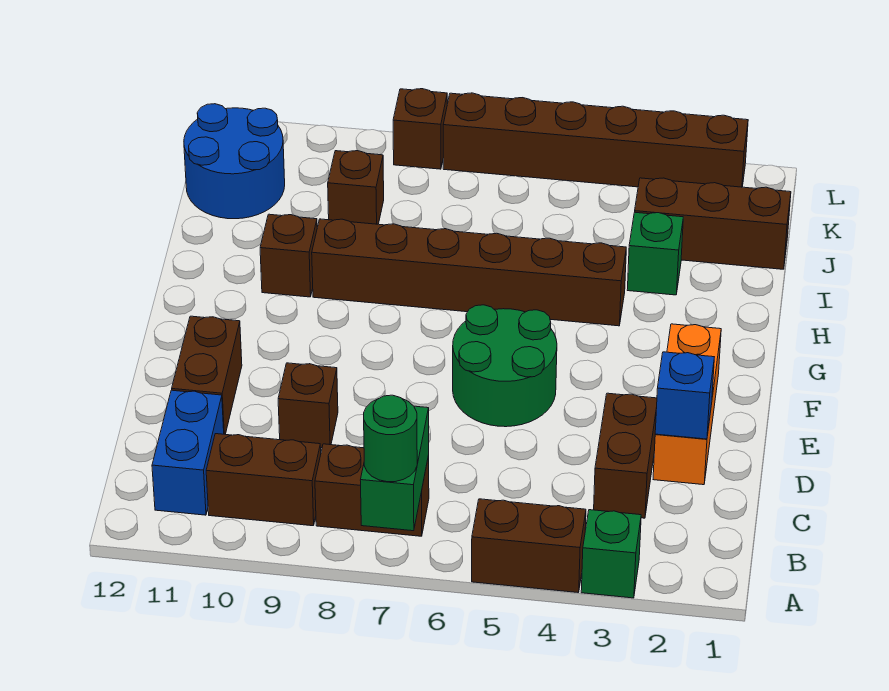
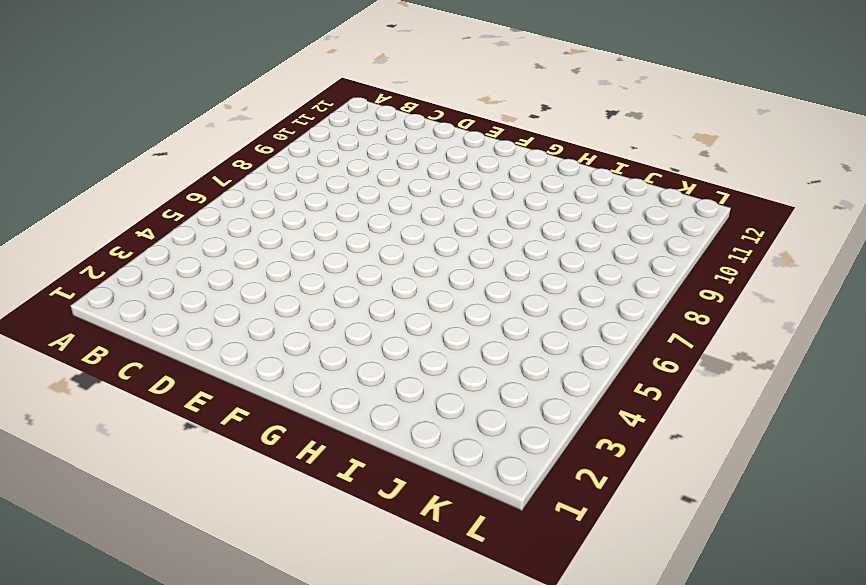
none -> green 1x1 brick [581,510,641,598]
none -> brown 1x2 brick [472,499,586,593]
none -> brown 1x2 brick [315,444,429,536]

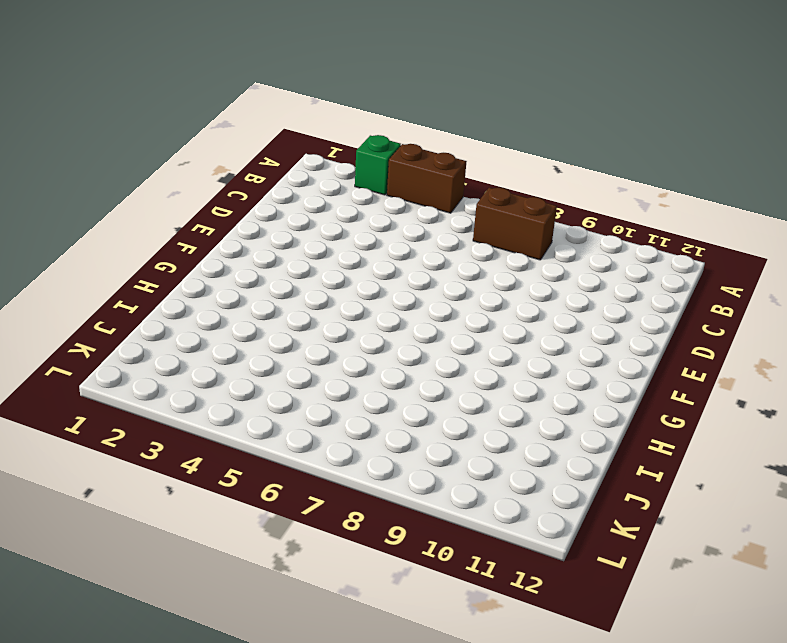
none -> brown 1x2 brick [206,434,321,526]
none -> blue 1x2 brick [152,390,224,515]
none -> brown 1x2 brick [594,393,657,518]

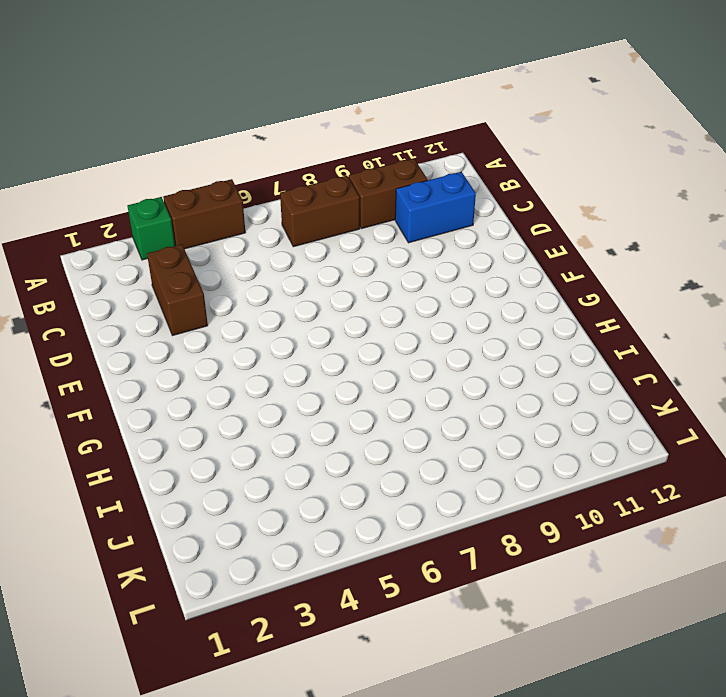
blue 1x2 brick [395,172,476,243] -> blue 1x2 brick turned to [152,390,224,515]
none -> orange 1x3 brick [653,324,721,485]
none -> brown 1x1 brick [278,363,338,448]
none -> brown 1x2 brick [172,316,242,434]

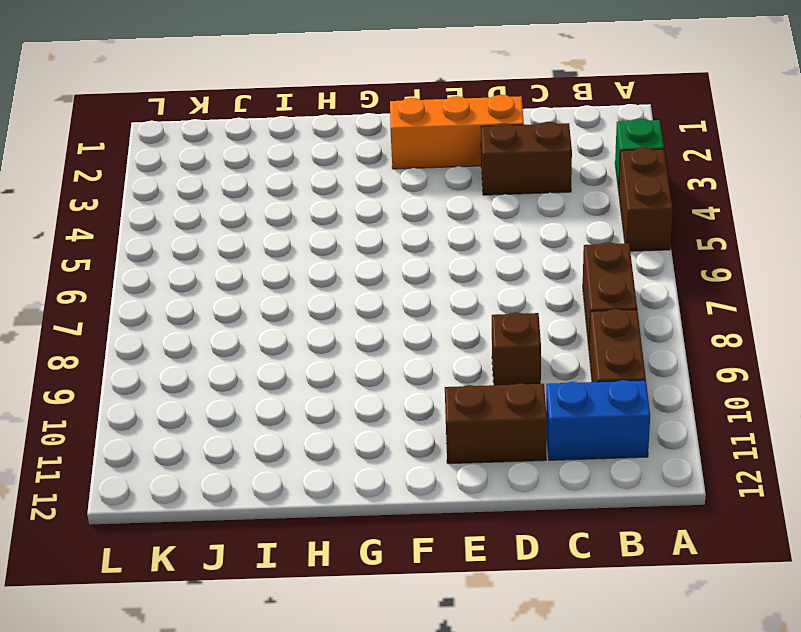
none -> green 2x2 round brick [453,305,557,427]
none -> brown 1x6 brick [312,219,626,326]
none -> brown 1x1 brick [260,214,317,297]

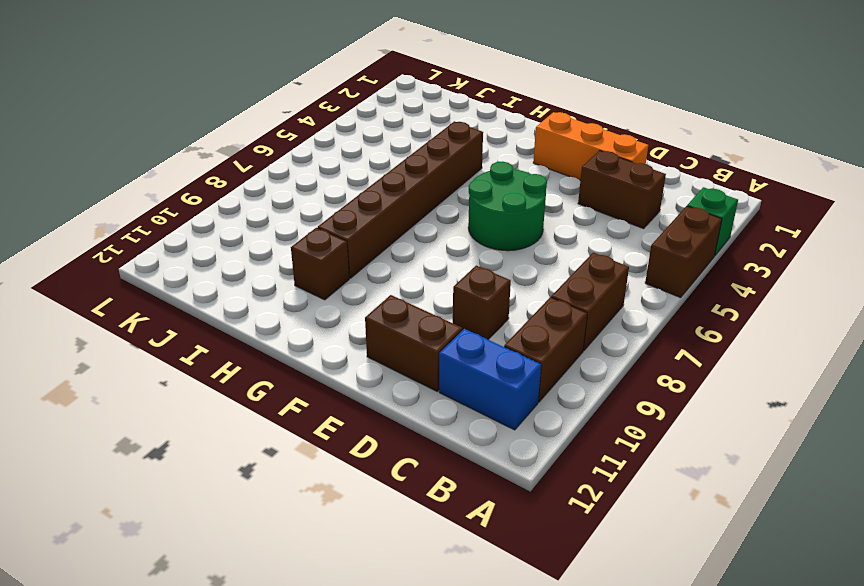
none -> green 1x1 brick [627,212,683,295]
none -> brown 1x3 brick [635,178,791,269]
none -> brown 1x1 brick [328,151,384,224]

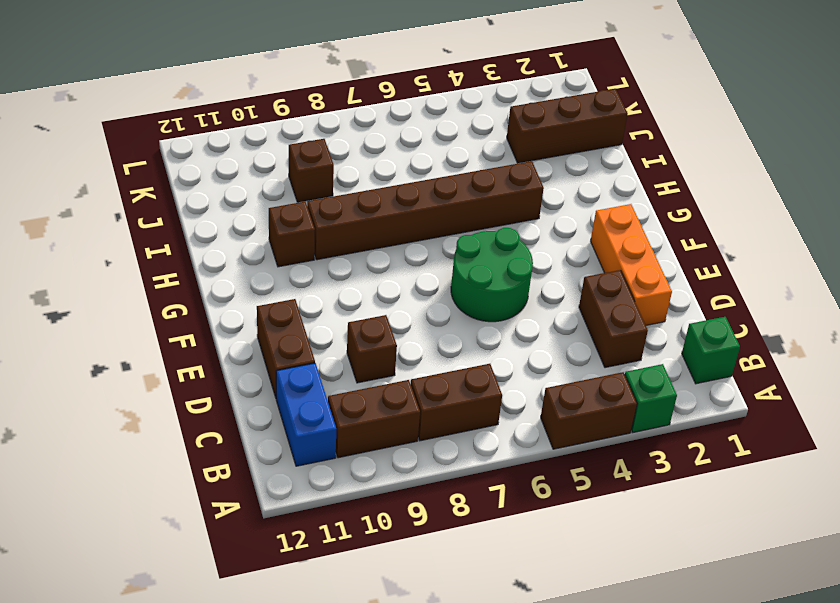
green 1x1 brick [682,317,740,384] -> green 1x1 brick moved to [627,212,683,295]
none -> blue 2x2 round brick [184,104,285,219]
none -> brown 1x6 brick [443,93,748,187]
none -> brown 1x1 brick [393,89,447,169]

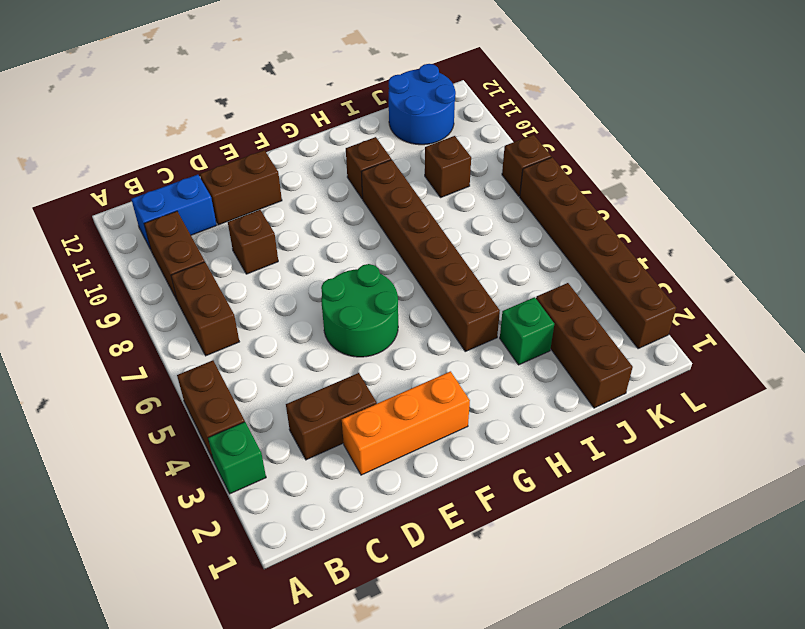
none -> green 1x2 brick [360,406,429,531]
none -> blue 1x1 brick [655,352,714,439]
none -> green 1x1 round brick [364,395,417,482]

